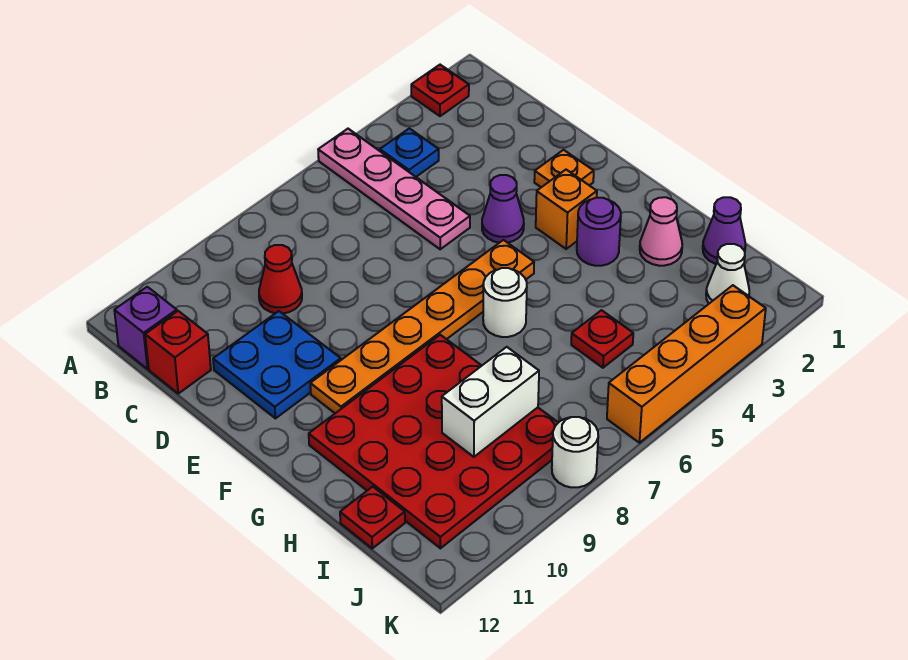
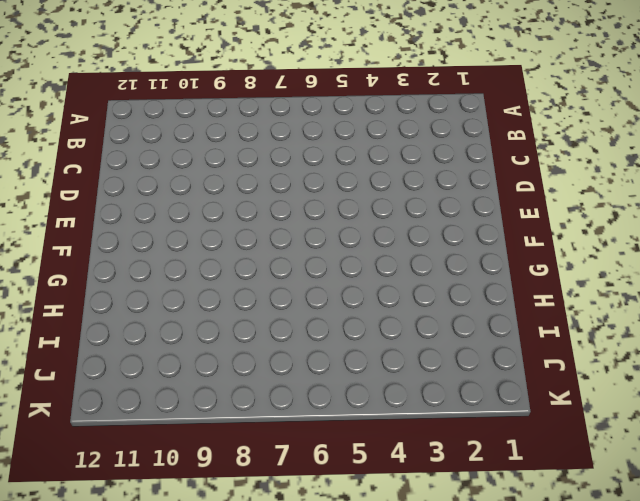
none -> red 1x1 plate [411,65,469,116]
none -> pink 1x4 plate [318,129,470,249]
none -> blue 1x1 plate [380,128,439,177]

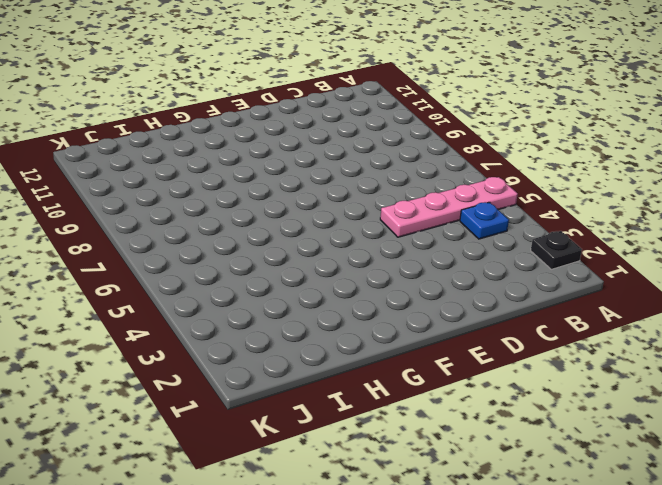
black 1x1 plate [531,231,582,269] -> red 1x1 plate [411,65,469,116]
none -> purple 1x1 brick [114,287,177,369]
none -> red 1x1 cone [259,245,302,314]
none -> red 1x1 brick [145,311,211,394]

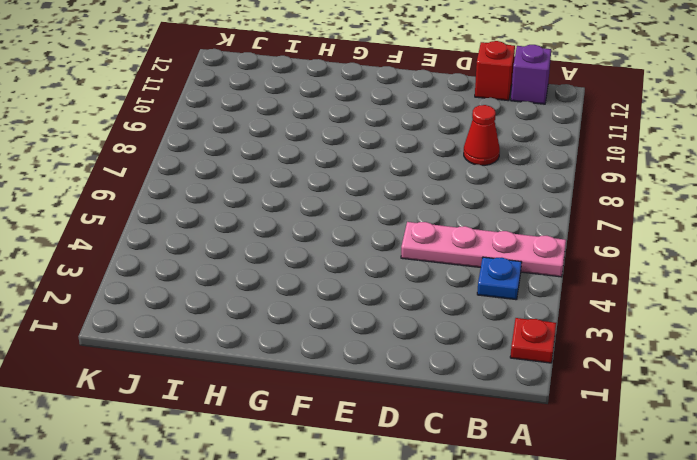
none -> blue 2x2 plate [213,311,341,418]
none -> orange 1x1 plate [534,150,594,187]
none -> purple 1x1 cone [482,175,524,243]

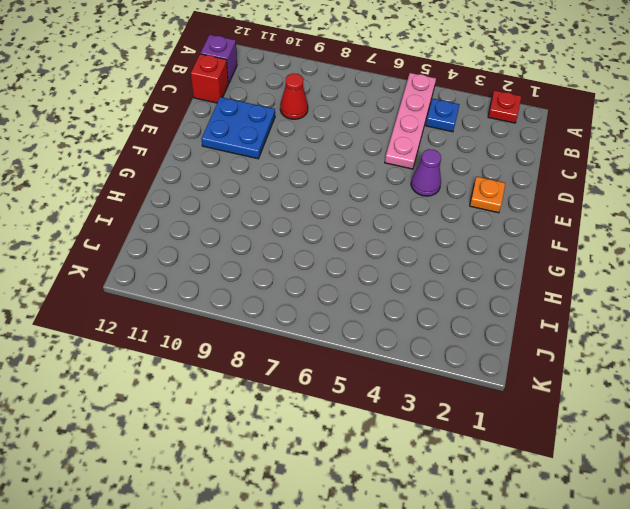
none -> orange 1x1 brick [536,170,597,249]
none -> orange 1x6 plate [310,240,534,413]
none -> purple 1x1 round brick [577,198,621,266]

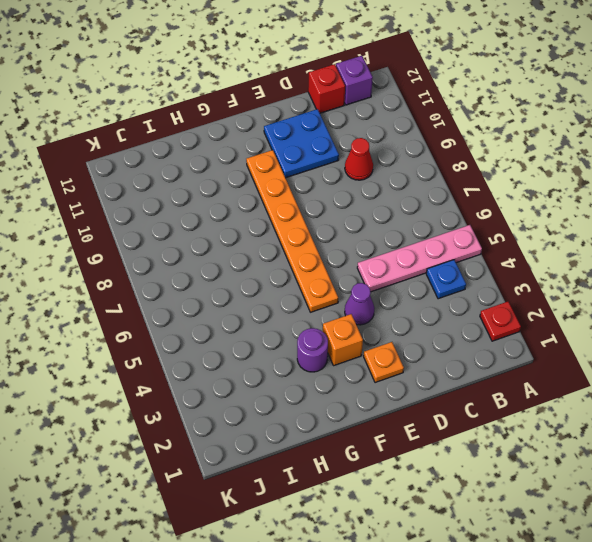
none -> white 1x1 round brick [483,268,527,337]
none -> red 4x4 plate [309,335,558,548]
none -> pink 1x1 cone [640,197,682,266]

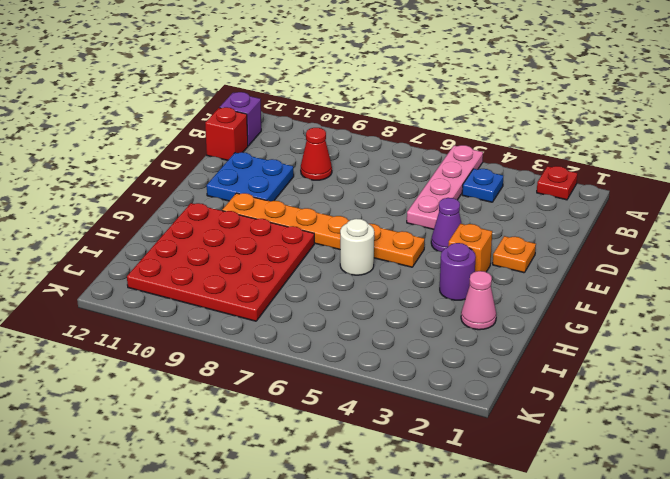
none -> purple 1x1 cone [703,197,745,264]
none -> red 1x1 plate [571,310,633,368]
none -> red 1x1 plate [340,487,405,548]

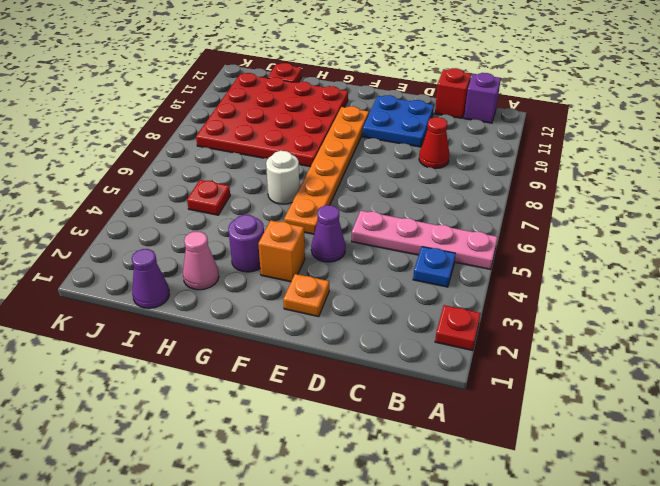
none -> white 1x1 cone [706,244,749,303]
none -> orange 1x4 brick [607,285,766,443]
none -> white 1x1 round brick [552,417,598,487]

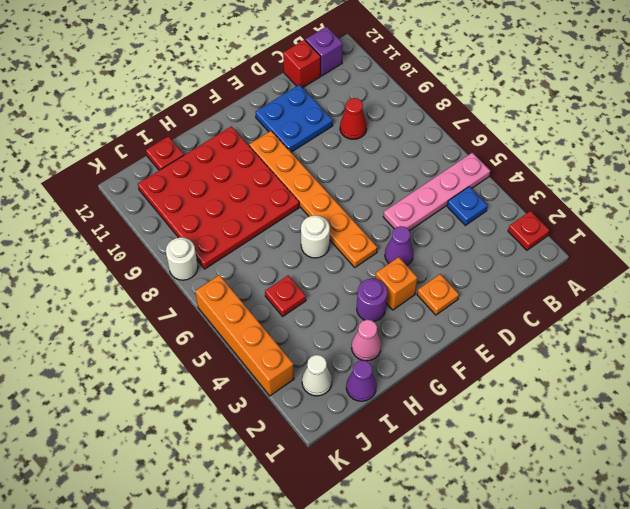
none -> white 1x2 brick [442,347,539,457]

